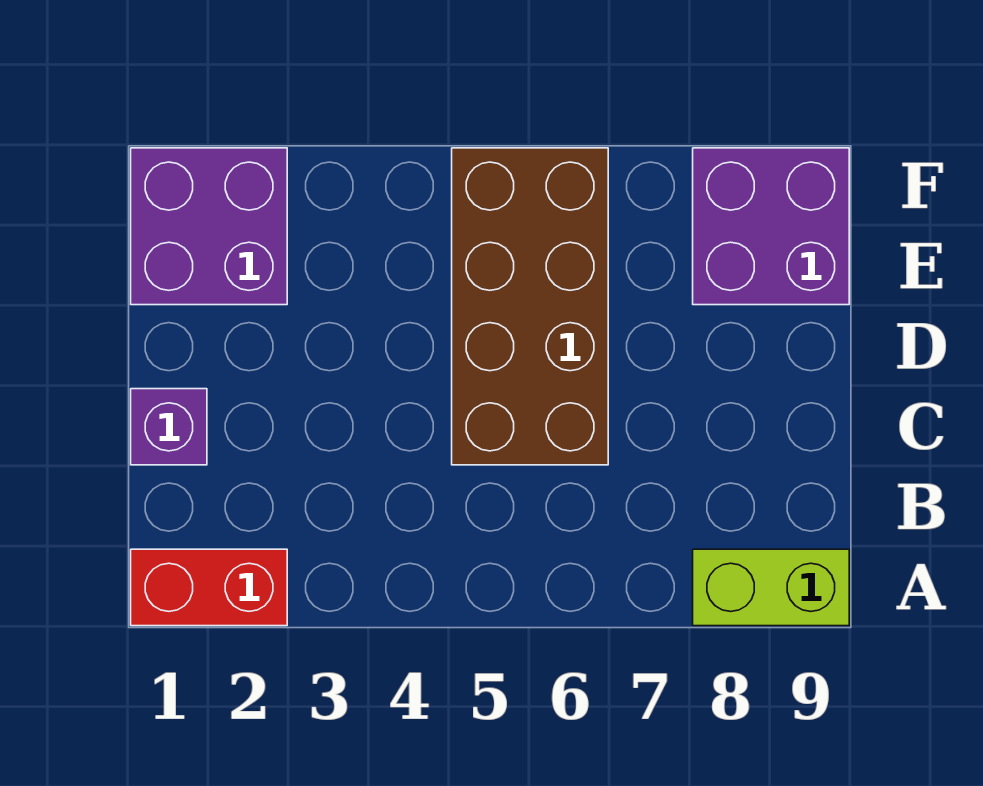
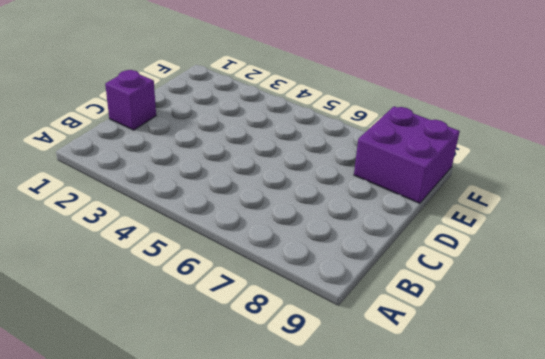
none -> red 1x2 brick [131,549,287,626]
none -> lime 1x2 brick [693,549,849,626]

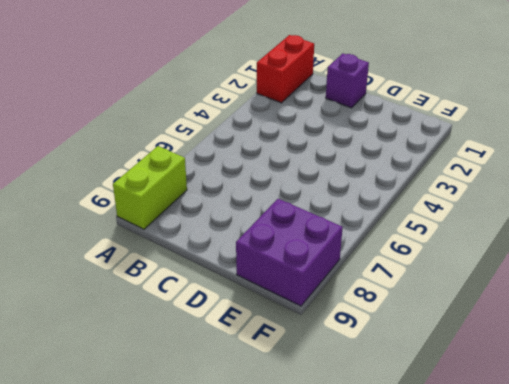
none -> brown 2x4 brick [452,148,608,465]
none -> purple 2x2 brick [131,148,287,305]

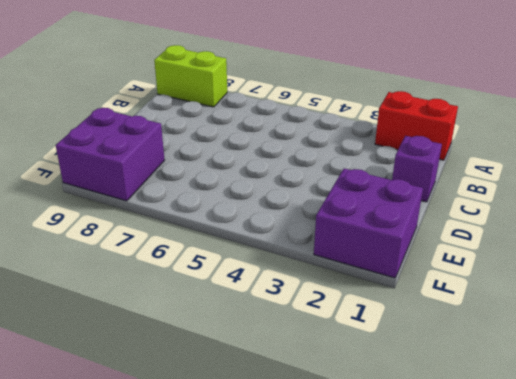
none -> brown 2x4 brick [452,148,608,465]

